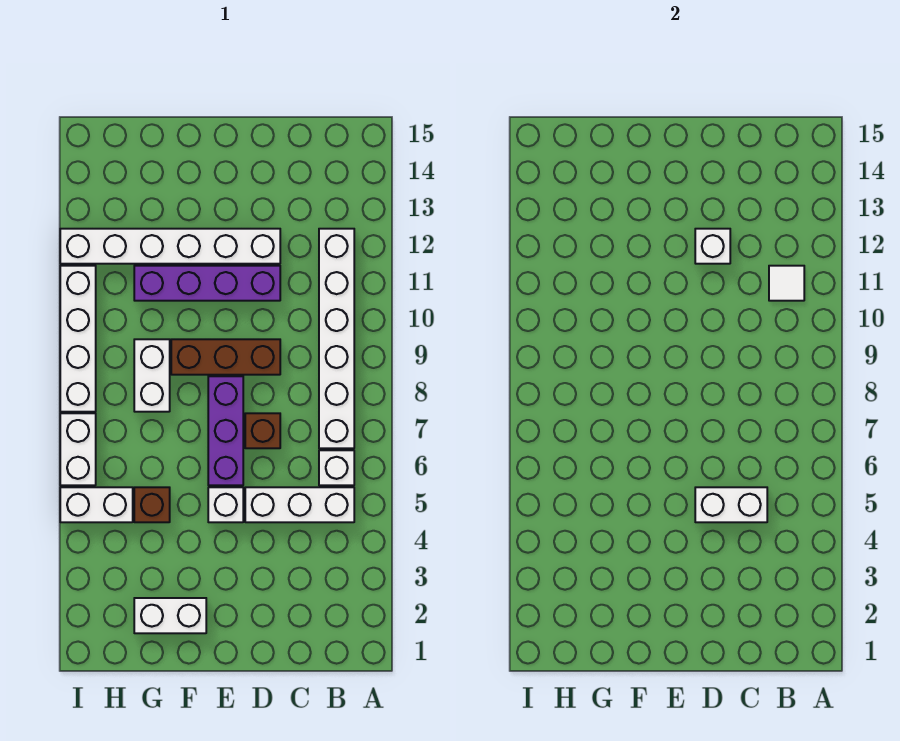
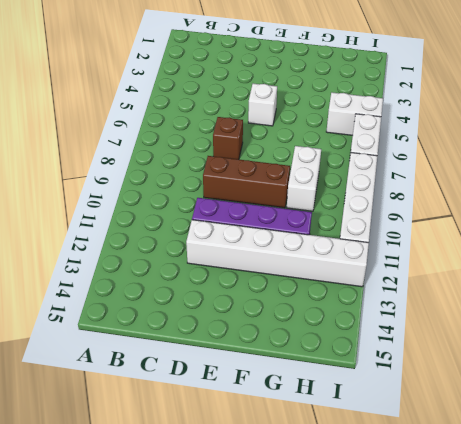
none -> white 1x3 brick [245,487,354,522]
none -> white 1x1 brick [319,450,354,485]
none -> white 1x6 brick [319,229,354,448]

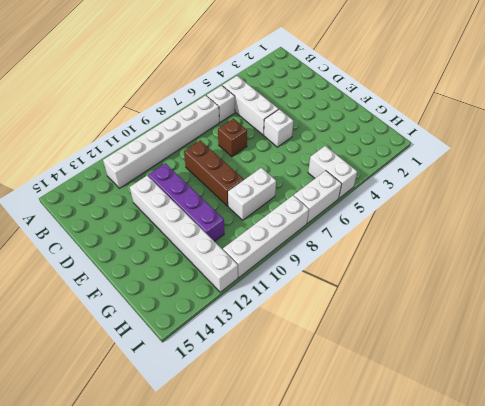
none -> purple 1x3 brick [208,376,243,485]
none -> white 1x2 brick [134,598,206,633]
none -> brown 1x1 brick [134,487,170,522]

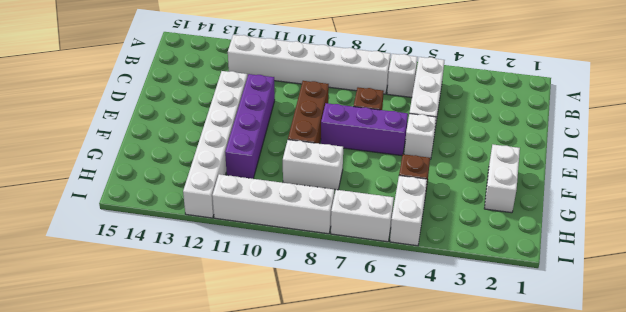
none -> white 1x1 tile [769,266,804,301]
none -> white 1x2 brick [695,487,767,522]
none -> white 1x1 brick [695,229,730,264]

